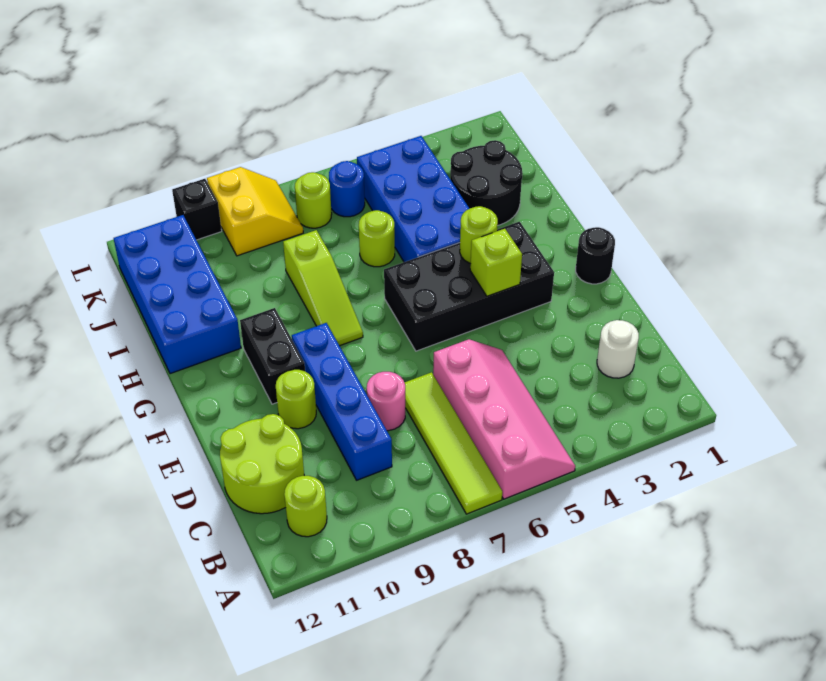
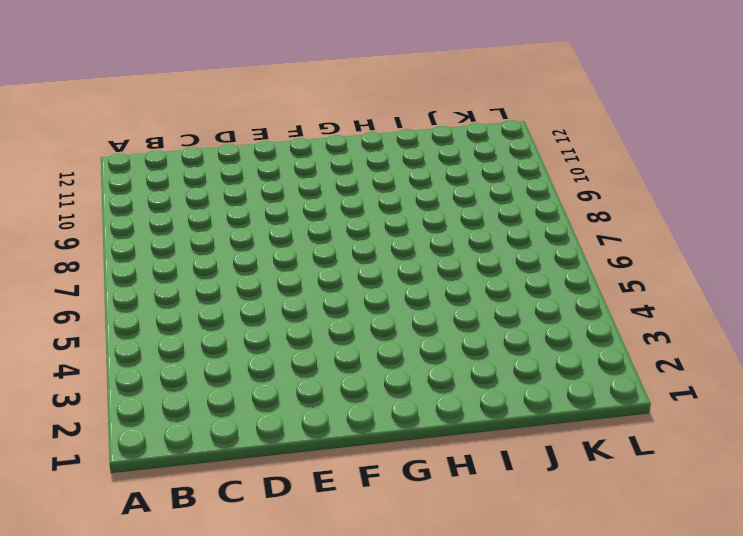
none -> pink 2x4 slope [433,339,575,499]
none -> lime 1x4 tile [405,372,502,514]
none -> lime 1x1 round brick [284,476,327,537]

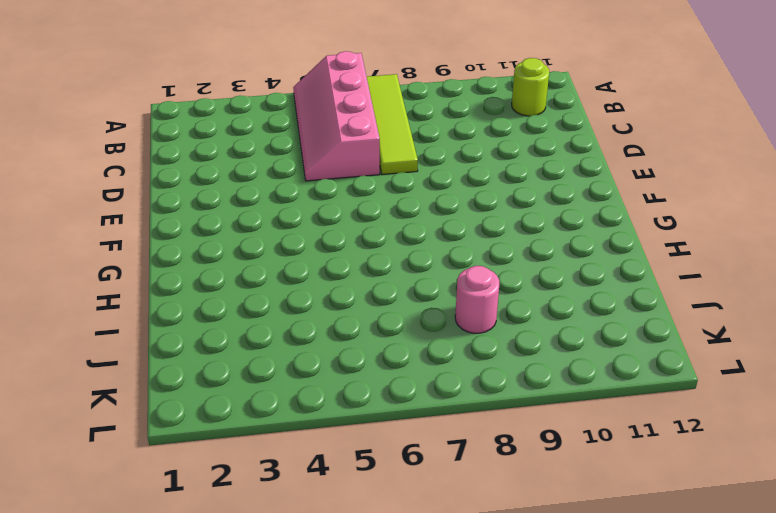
pink 1x1 round brick [455,266,499,333] -> pink 1x1 round brick moved to [367,372,405,431]
none -> white 1x1 round brick [597,320,639,378]
none -> blue 1x4 brick [292,323,392,480]
none -> lime 2x2 round brick [220,414,304,514]

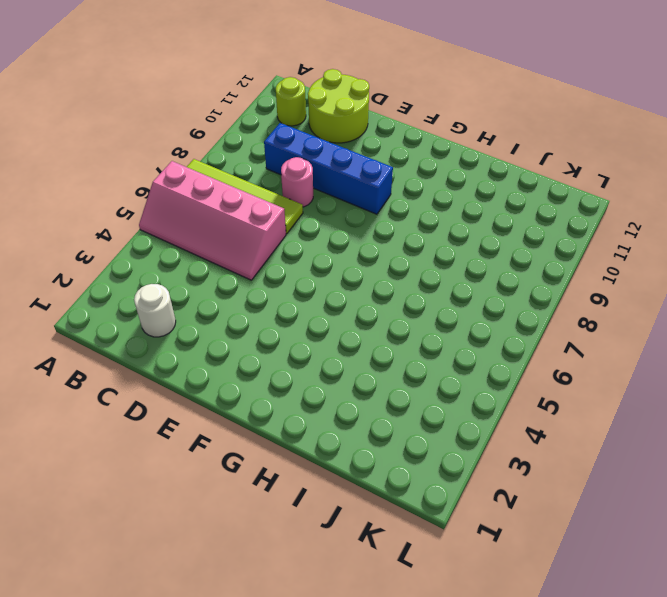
none -> lime 1x1 round brick [276,370,316,429]
none -> black 1x1 round brick [576,227,615,284]
none -> black 2x4 brick [384,222,554,351]

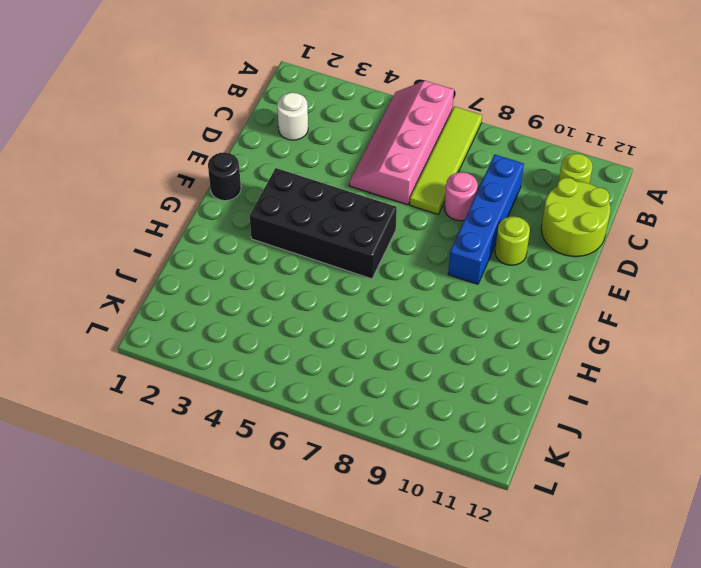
none -> black 1x2 brick [240,308,305,404]
none -> lime 1x3 slope [283,230,363,346]
none -> blue 2x4 brick [357,136,470,262]

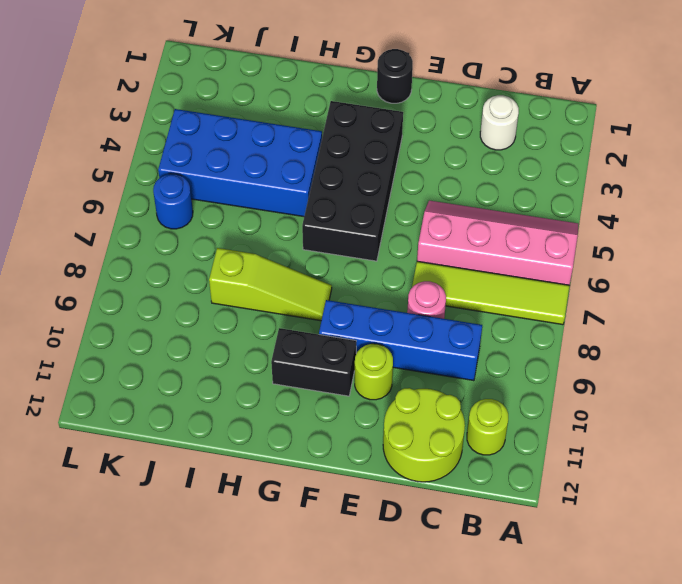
none -> blue 2x4 brick [114,215,241,374]
none -> black 2x2 round brick [450,140,523,226]
none -> lime 1x1 round brick [359,210,395,267]

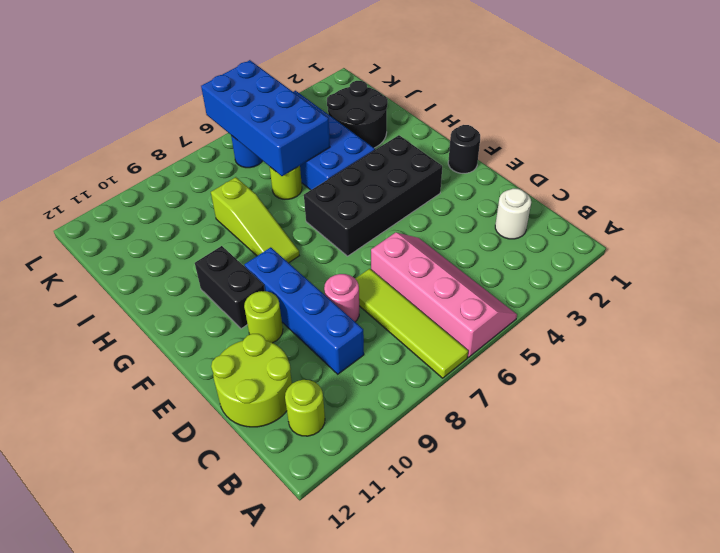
blue 2x4 brick [201,60,330,176] -> blue 2x4 brick moved to [114,215,241,374]
none -> lime 1x1 round brick [295,172,332,228]
none -> yellow 2x2 slope [207,167,303,256]
none -> black 1x1 brick [172,179,222,240]

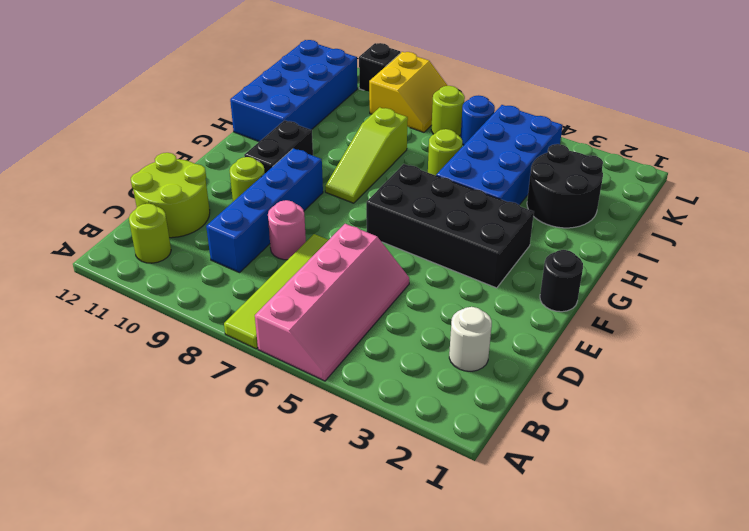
none -> lime 1x1 brick [470,229,522,296]
none -> lime 1x1 round brick [460,206,498,264]

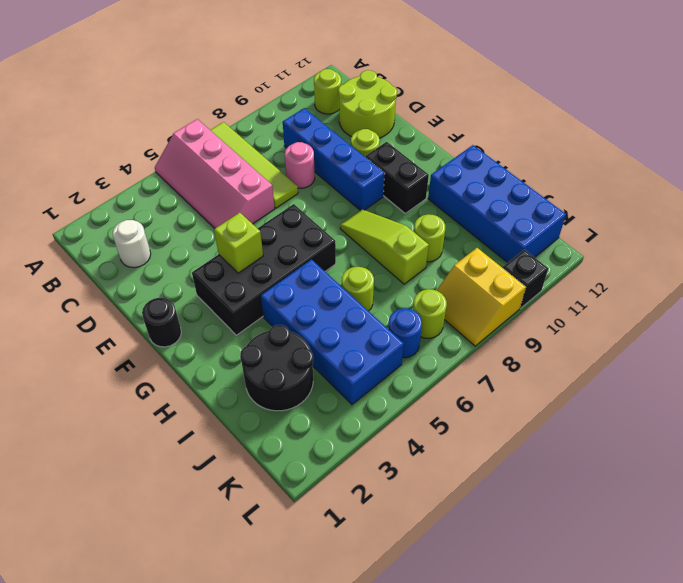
lime 1x1 round brick [414,214,445,262] -> lime 1x1 round brick moved to [460,206,498,264]

